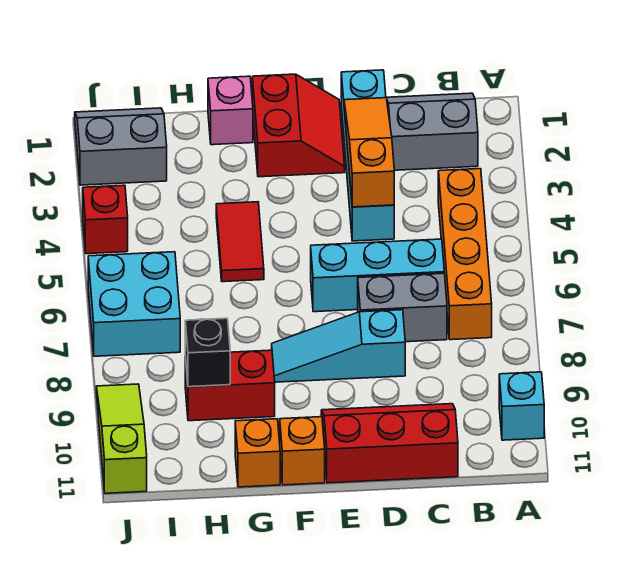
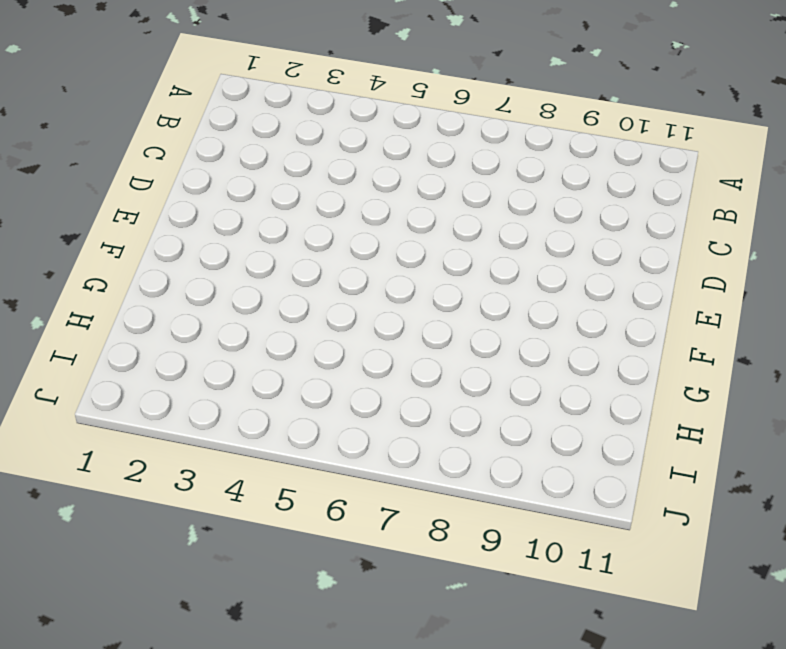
none -> cyan 1x1 brick [499,372,544,440]
none -> grey 2x2 slope [386,93,478,170]
none -> orange 1x4 brick [438,169,492,340]

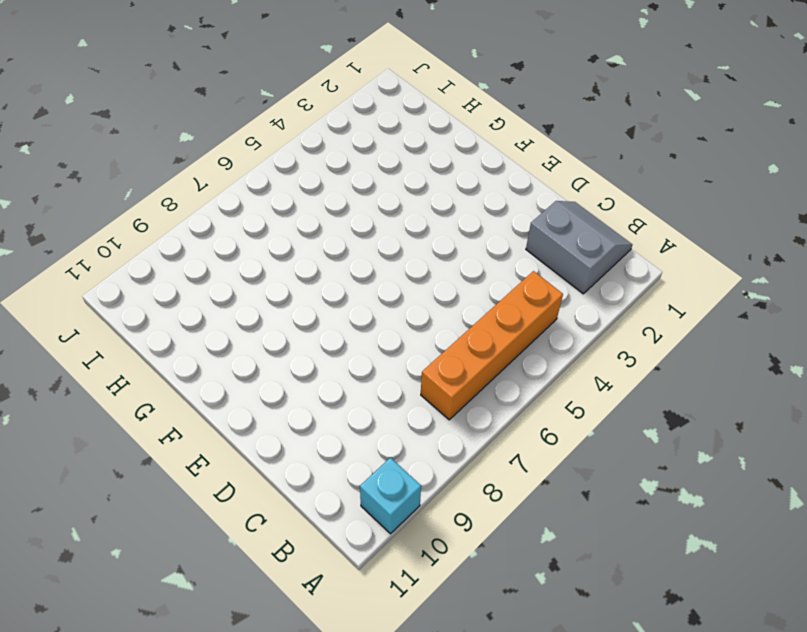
none -> cyan 1x3 brick [311,239,444,312]
none -> grey 1x2 brick [358,273,447,342]
none -> red 2x3 slope [321,404,458,483]

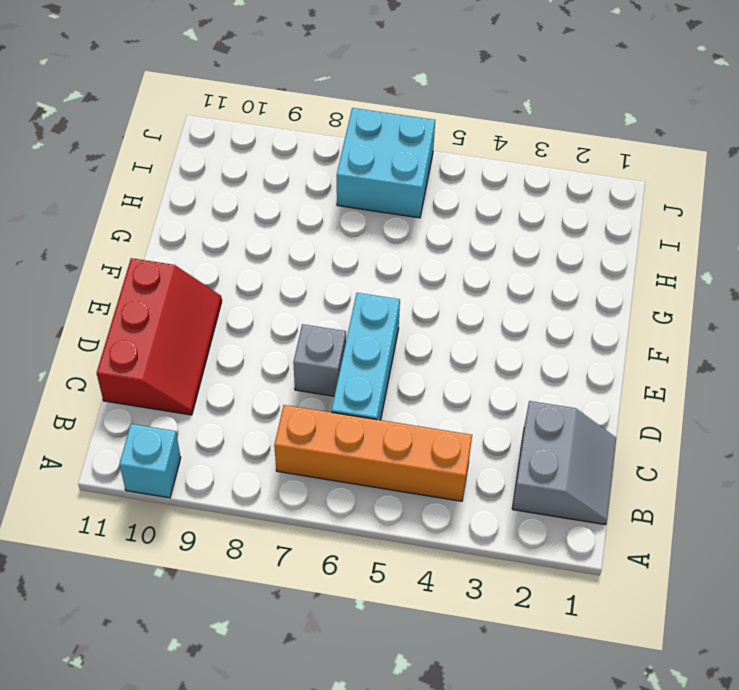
grey 1x1 brick [293,324,346,396] -> grey 1x2 brick [358,273,447,342]
none -> cyan 1x4 brick [341,70,394,241]
none -> cyan 1x3 slope [272,310,405,382]
none -> red 2x2 slope [252,74,345,177]

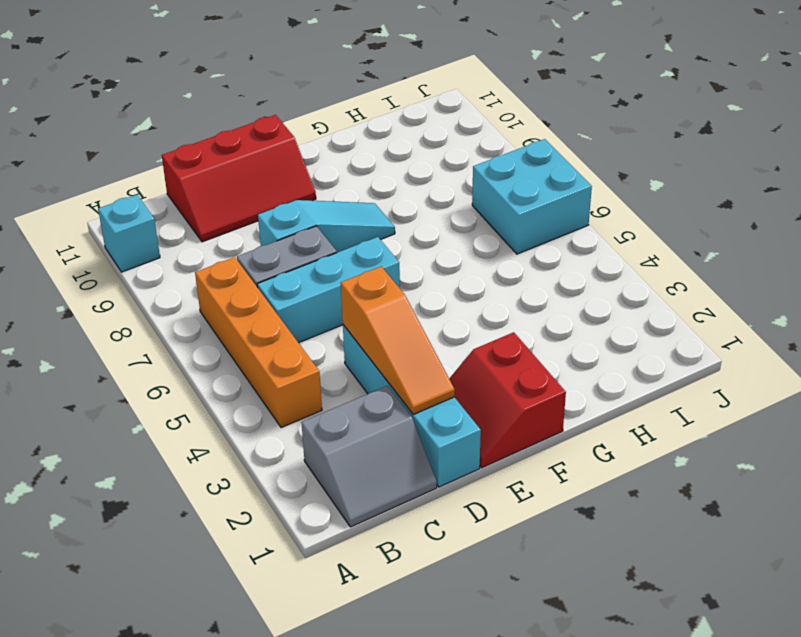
none -> orange 1x1 brick [280,417,325,485]
none -> pink 1x1 brick [208,76,253,145]
none -> red 1x2 tile [216,202,264,282]

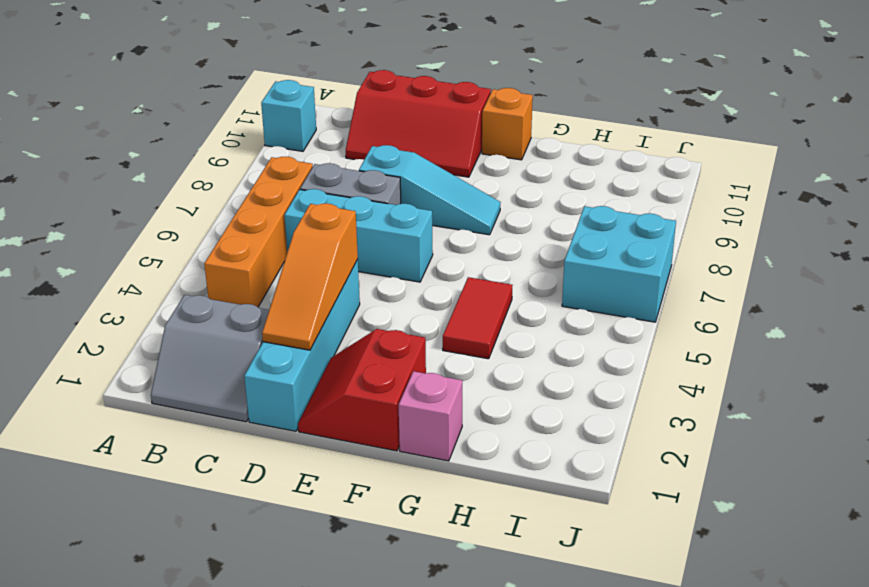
none -> red 1x2 brick [185,350,275,421]
none -> orange 1x1 brick [235,419,280,487]
none -> grey 2x2 slope [75,108,167,185]

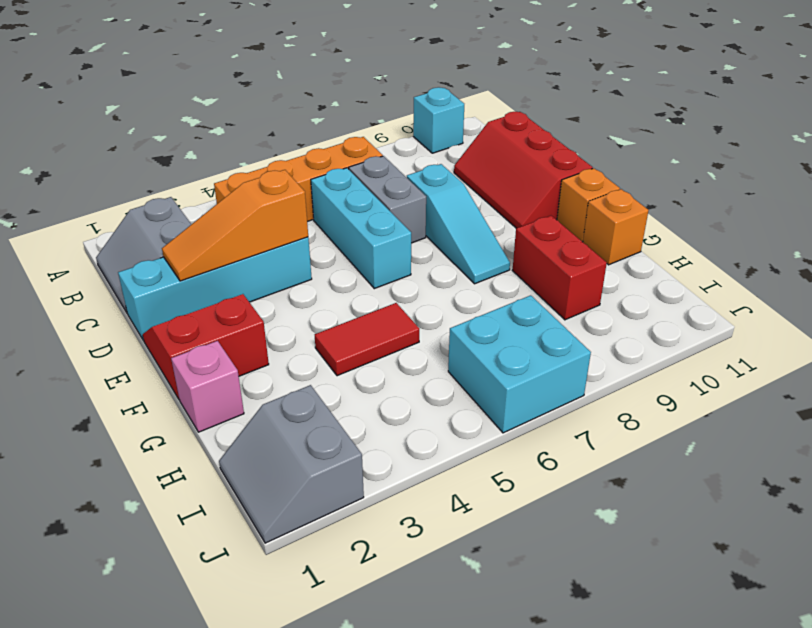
none -> red 1x1 brick [83,185,128,254]
none -> lime 1x3 slope [96,384,147,493]
none -> black 1x1 brick [185,318,230,387]

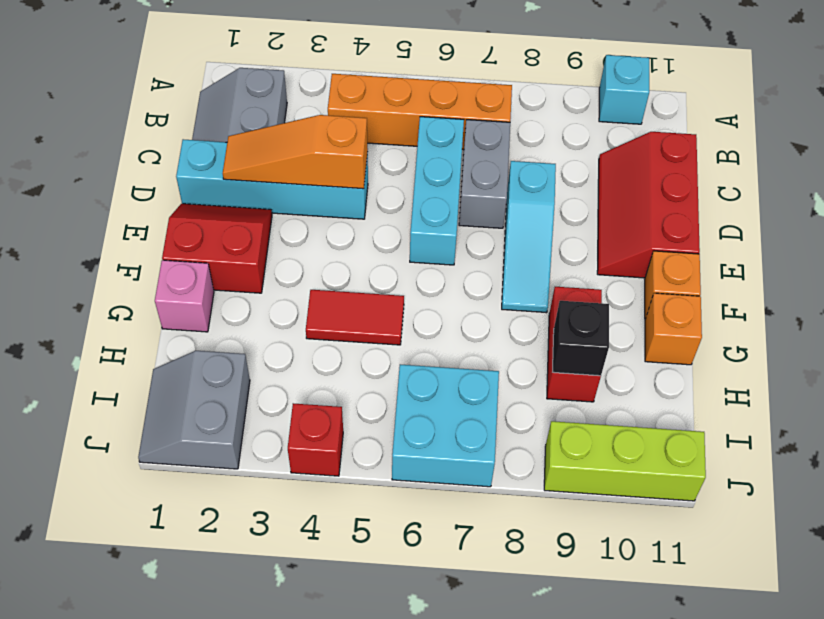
lime 1x3 brick [544,421,706,501] -> lime 1x3 slope [96,384,147,493]

